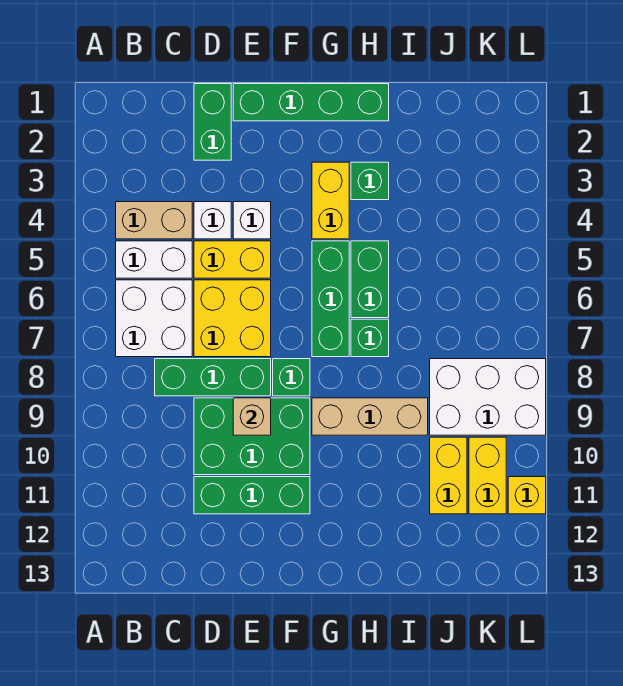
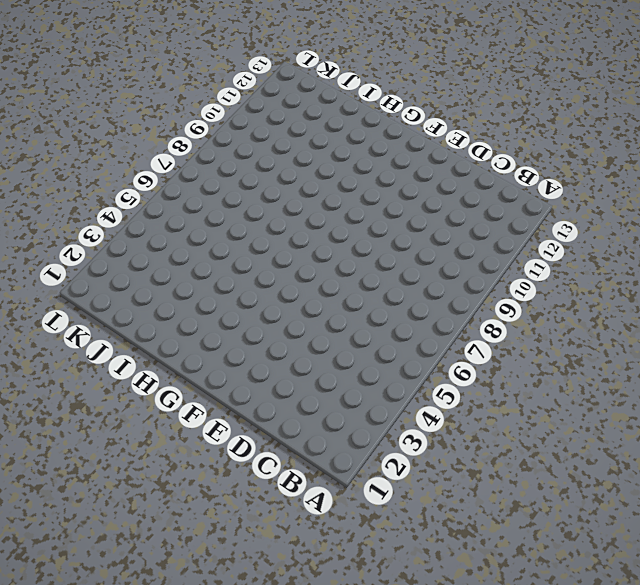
none -> tan 1x2 brick [116,202,192,239]
none -> white 1x2 brick [116,241,192,278]
none -> white 2x2 brick [116,280,192,357]

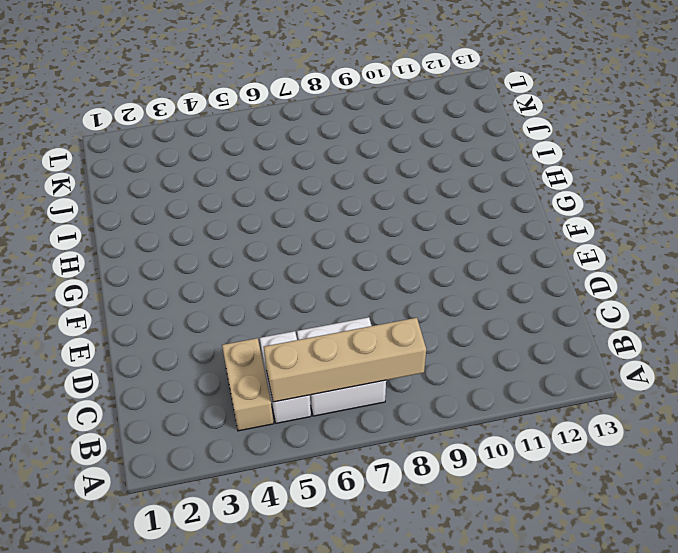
tan 1x4 brick [264,318,426,402] -> none
none -> green 1x3 brick [155,359,271,396]
none -> green 1x2 brick [194,84,231,160]
none -> white 1x1 brick [194,202,231,239]

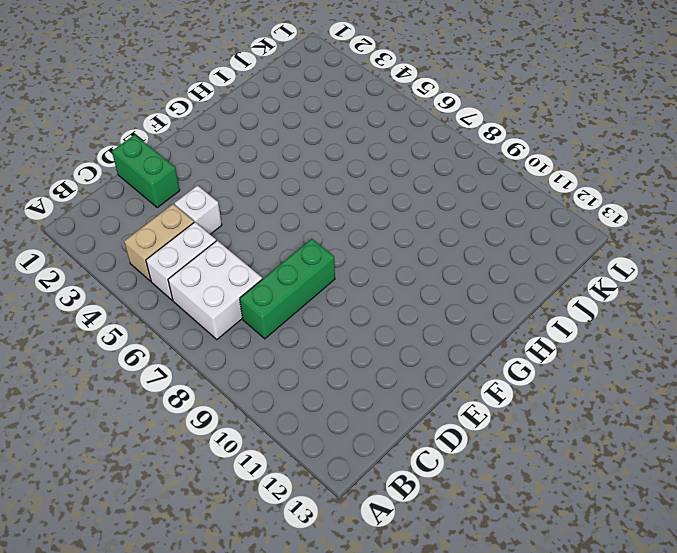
none -> yellow 1x2 brick [194,241,271,278]
none -> yellow 2x2 brick [194,280,271,357]
none -> green 2x3 brick [194,398,310,475]

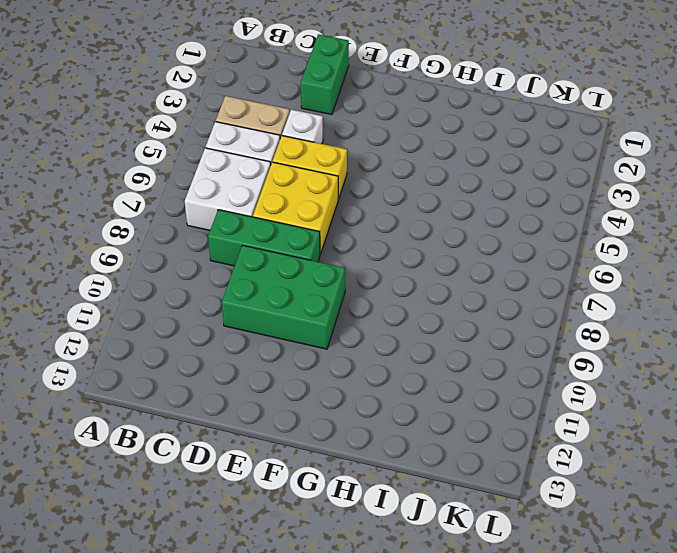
none -> green 1x3 brick [194,477,310,514]
none -> green 1x4 brick [233,84,389,121]
none -> white 1x1 brick [233,202,271,239]

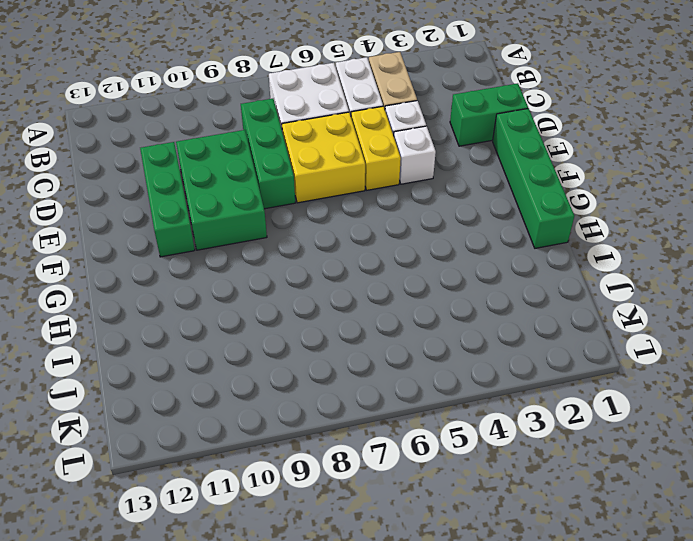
none -> green 1x1 brick [273,359,310,396]
none -> yellow 1x2 brick [312,162,349,239]
none -> green 1x3 brick [312,241,349,357]

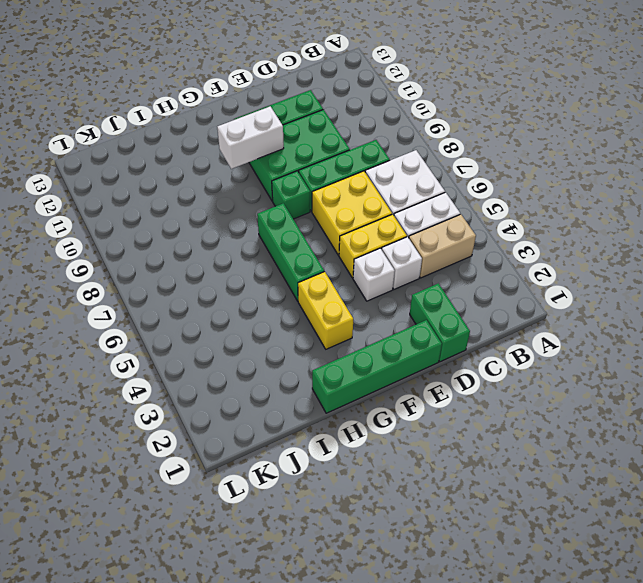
white 1x2 brick [217,106,284,169] -> none
none -> tan 1x3 brick [312,398,428,435]
none -> green 1x1 brick [351,162,389,200]
none -> green 1x2 brick [351,241,389,318]

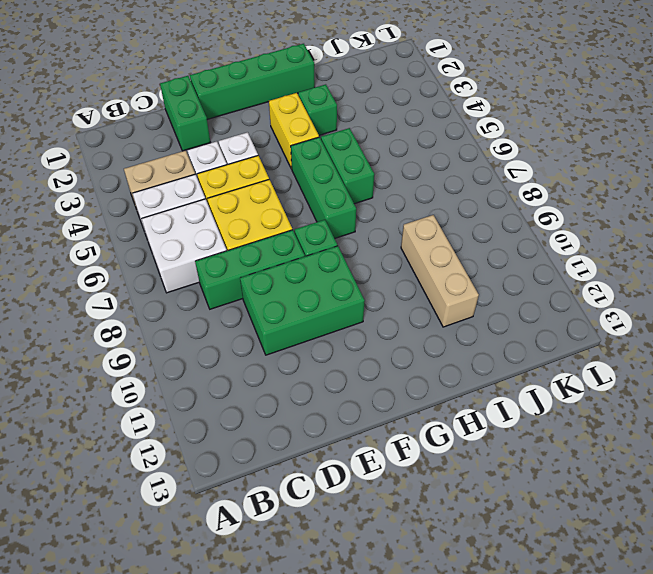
tan 1x3 brick [401,215,479,327] -> tan 1x3 brick turned to [312,398,428,435]
none -> green 1x3 brick [194,477,310,514]
none -> green 1x1 brick [351,319,389,357]
none -> white 2x3 brick [430,359,546,435]

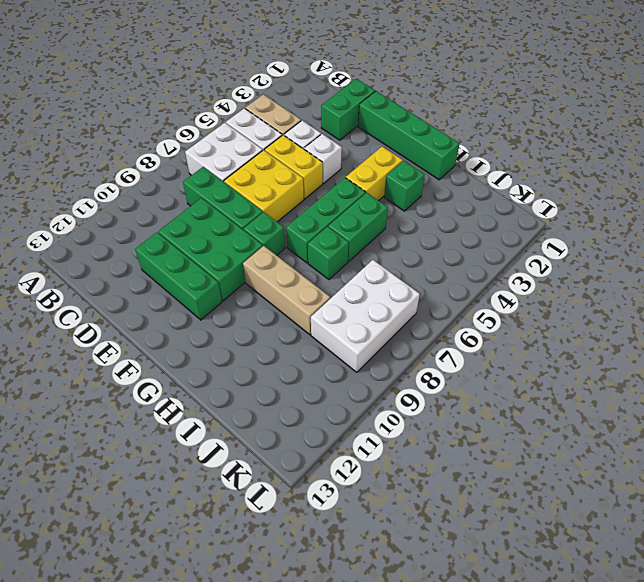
white 2x3 brick [311,260,420,372] -> white 2x3 brick turned to [430,359,546,435]
none -> yellow 1x2 brick [430,437,467,514]
none -> yellow 1x2 brick [469,437,506,514]
none -> yellow 1x1 brick [508,477,546,514]

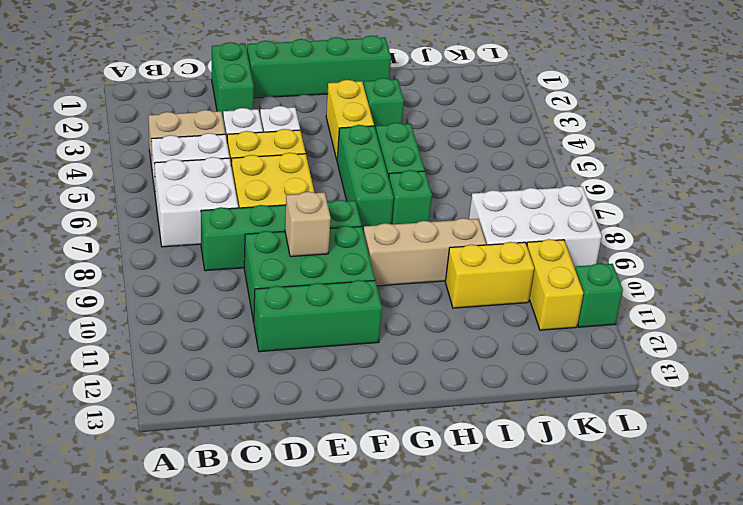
yellow 1x2 brick [445,242,534,308] -> yellow 1x2 brick turned to [430,437,467,514]
green 1x1 brick [575,264,623,327] -> yellow 1x1 brick [508,477,546,514]

